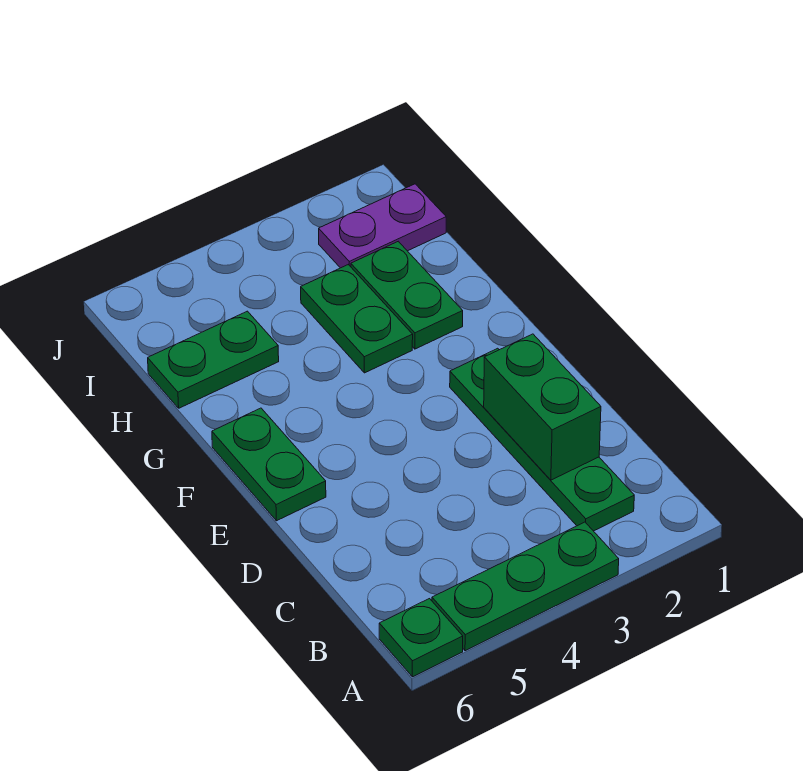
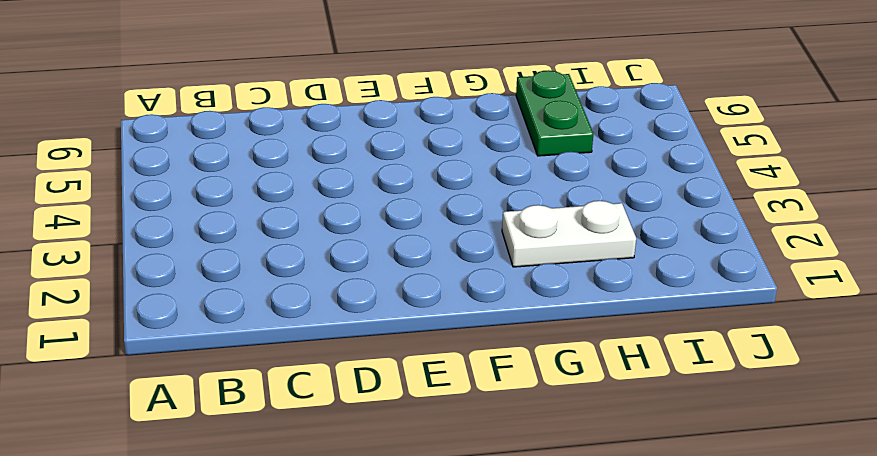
white 1x2 plate [502,201,636,267] -> green 1x2 plate [351,241,463,349]
none -> green 1x3 plate [432,522,619,651]
none -> green 1x1 plate [379,599,463,677]

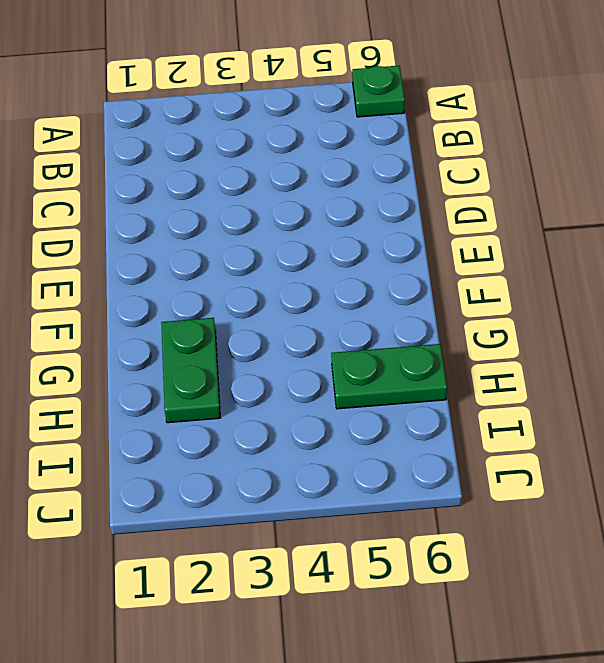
none -> green 1x3 plate [432,522,619,651]
none -> green 1x4 plate [450,348,634,531]

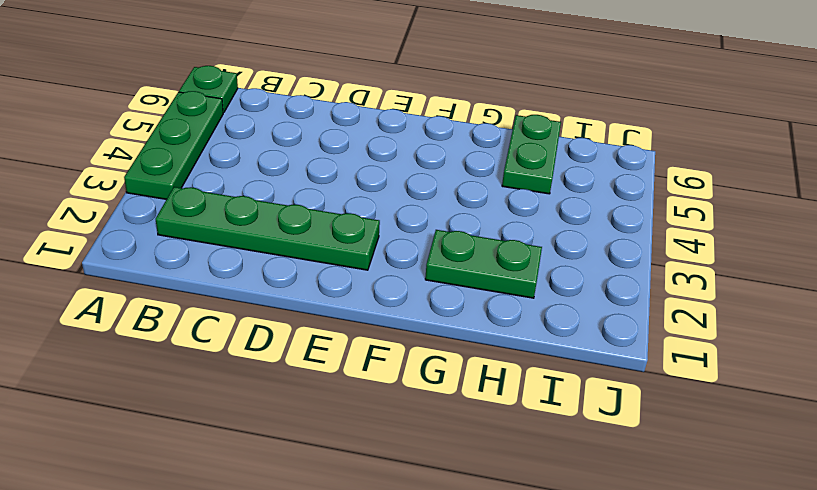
none -> green 1x2 plate [212,408,326,521]
none -> green 1x2 plate [301,265,413,373]

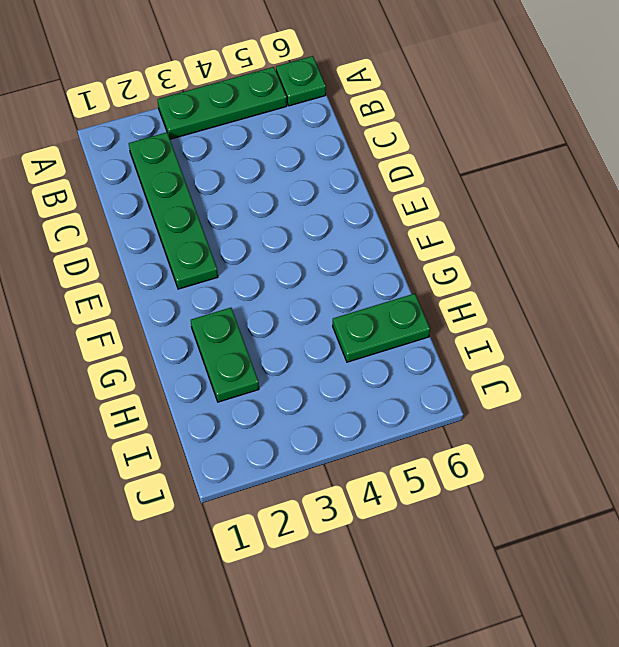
none -> green 1x2 plate [212,408,326,521]
none -> green 1x2 plate [301,265,413,373]

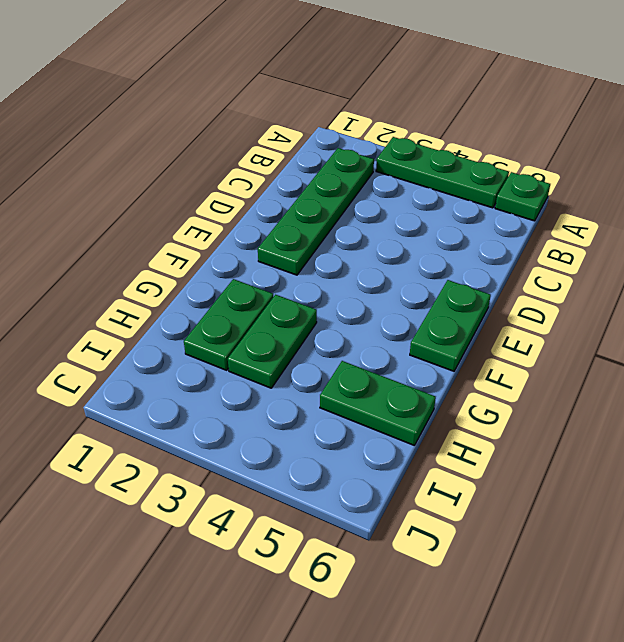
none -> purple 1x2 plate [319,184,446,268]
none -> green 1x2 brick [484,334,601,480]

